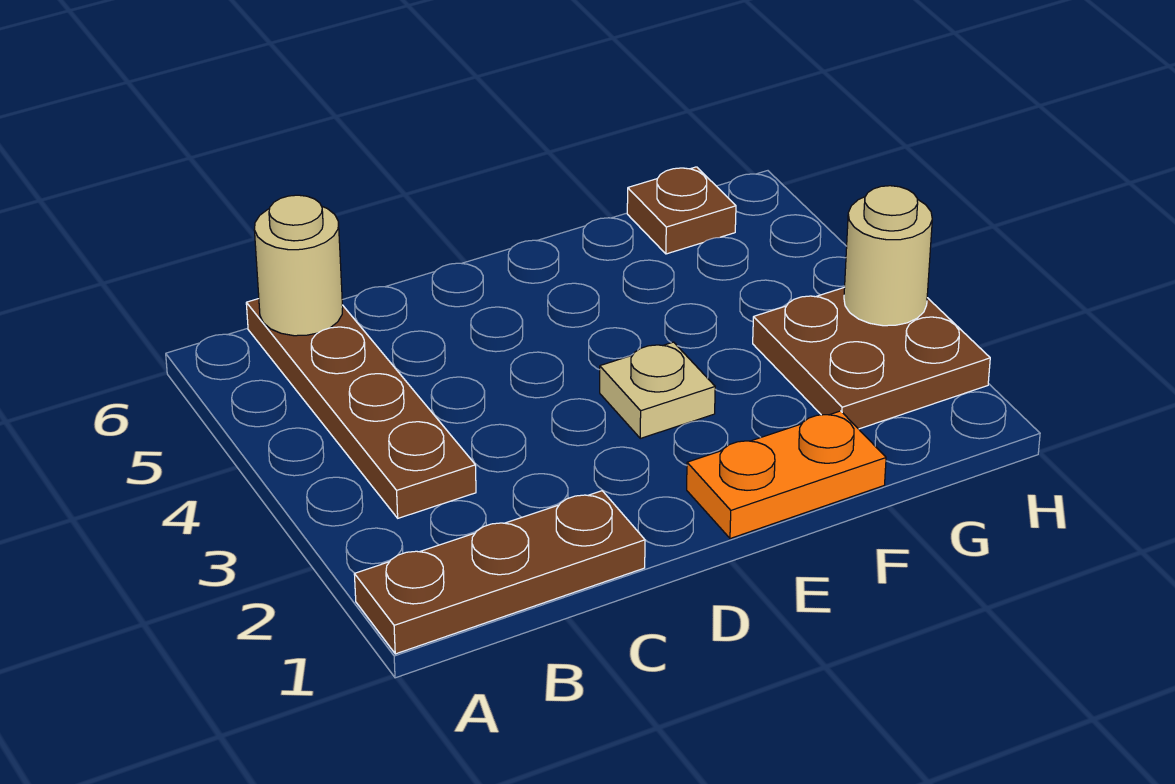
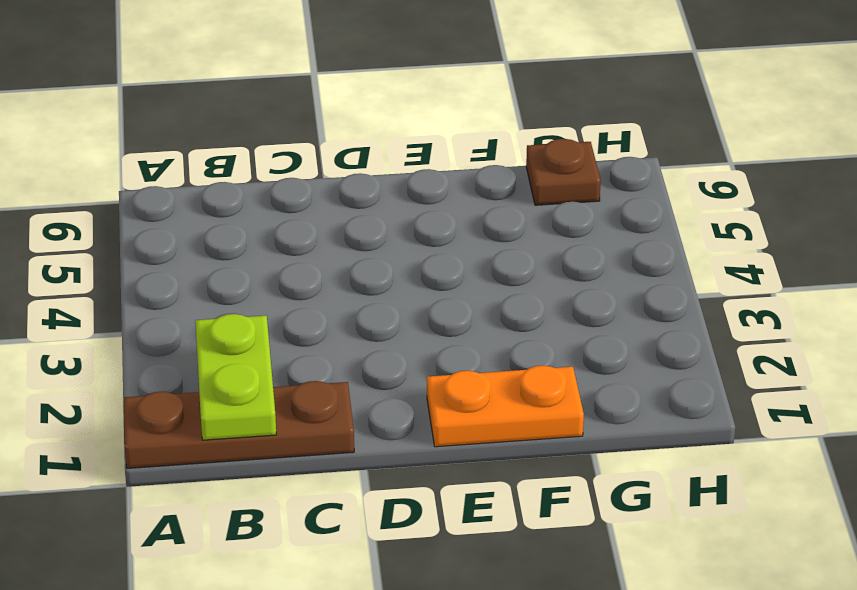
lime 1x2 plate [195,314,276,440] -> none
none -> brown 1x4 plate [246,299,476,518]
none -> tan 1x1 plate [600,342,715,438]

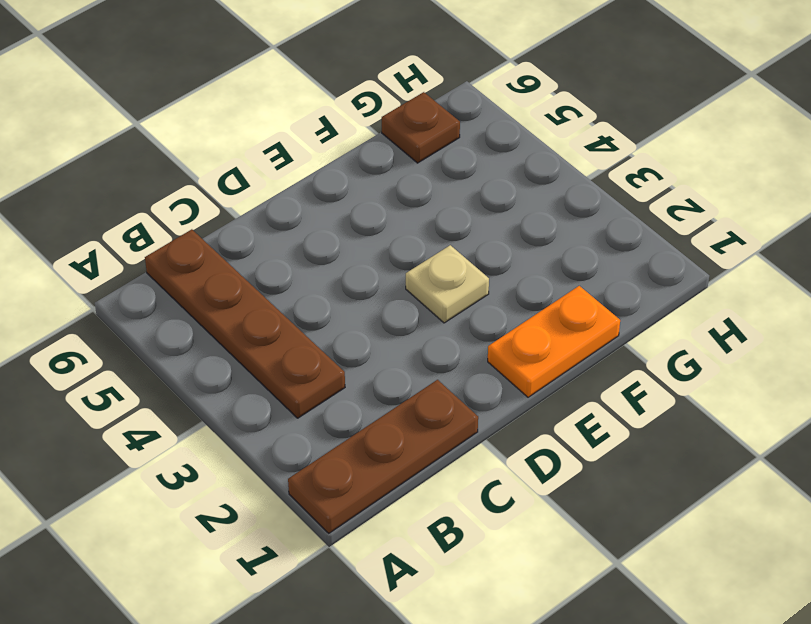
none -> brown 2x2 plate [753,287,990,429]
none -> tan 1x1 round brick [254,195,343,336]

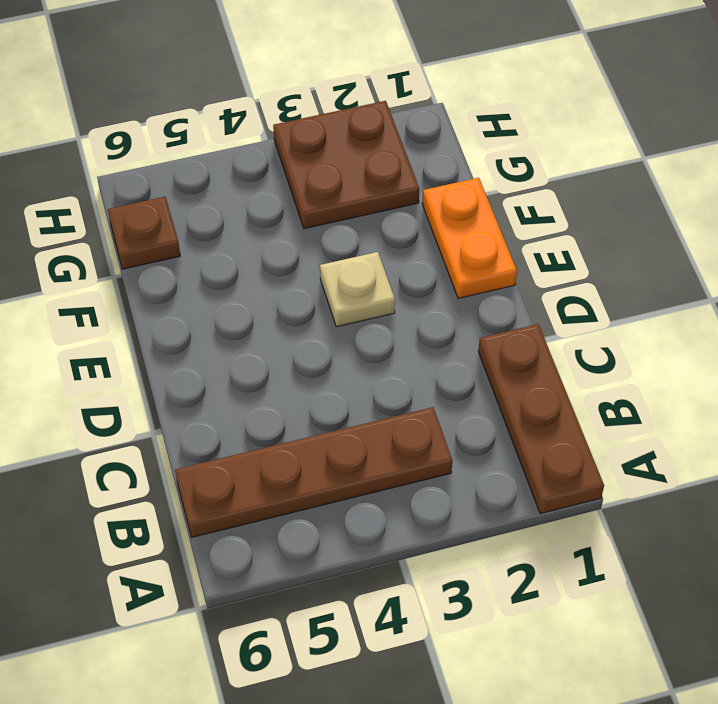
none -> tan 1x1 round brick [254,195,343,336]
none -> tan 1x1 round brick [844,186,932,326]

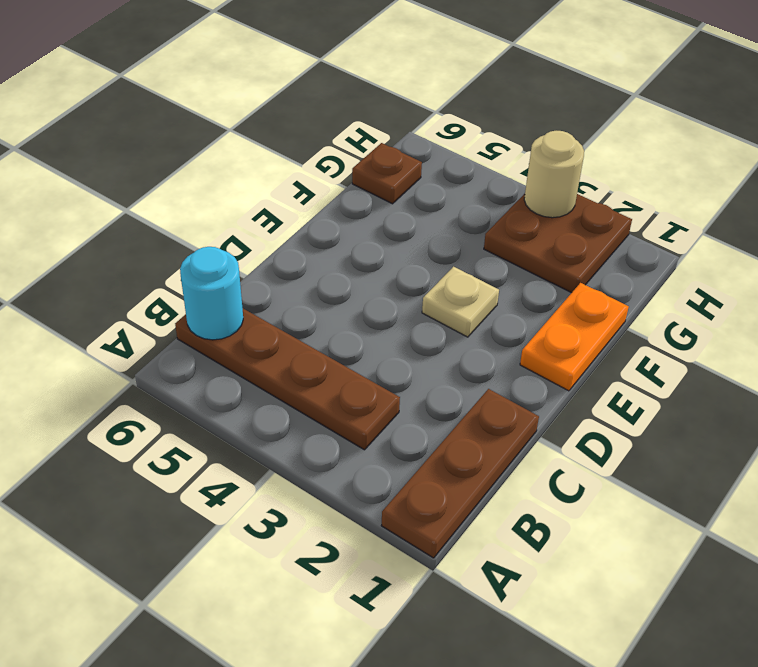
cyan 1x1 round brick [180,247,243,340] -> tan 1x1 round brick [254,195,343,336]

